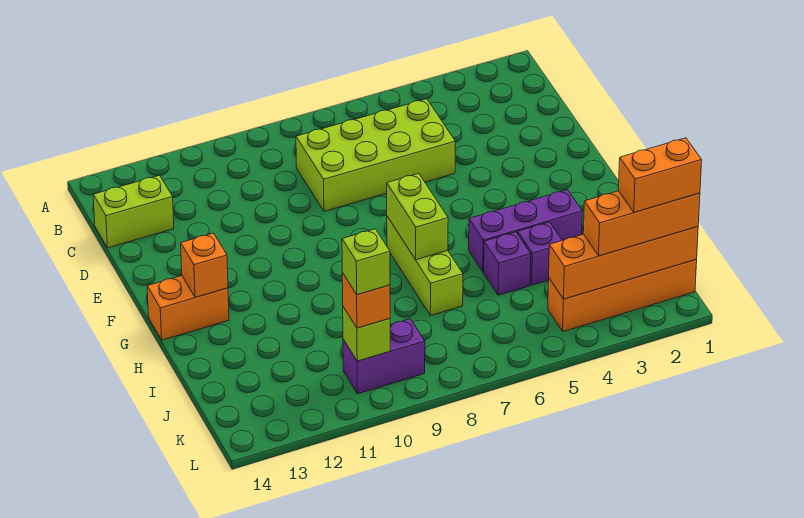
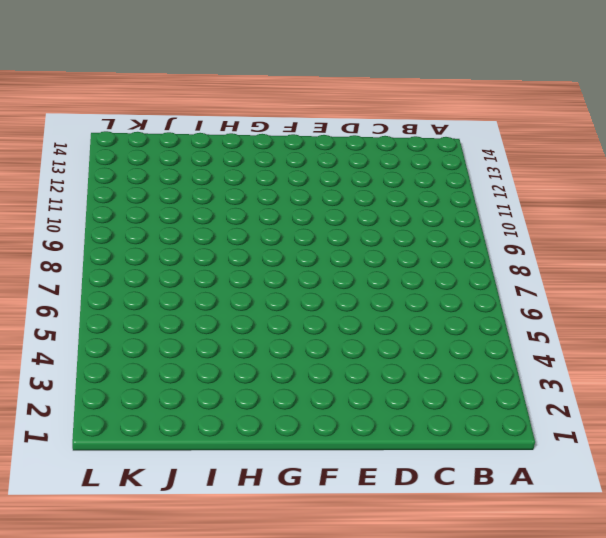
none -> lime 2x4 brick [296,99,455,211]
none -> lime 1x2 brick [93,175,174,248]
none -> lime 1x3 brick [387,217,463,316]

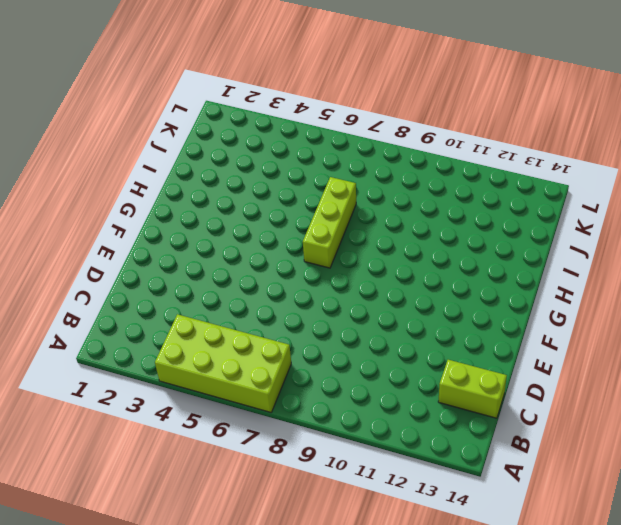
lime 2x4 brick [155,314,291,412] -> lime 2x4 brick moved to [296,99,455,211]
none -> orange 1x2 brick [147,276,229,340]
none -> purple 1x3 brick [469,190,582,272]
none -> purple 1x1 brick [518,222,562,285]

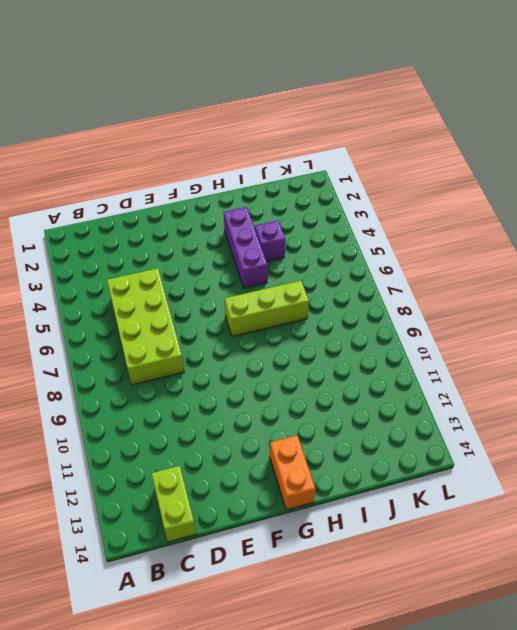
none -> purple 1x1 brick [484,232,531,295]
none -> orange 1x4 brick [548,260,697,332]
none -> purple 1x2 brick [343,319,425,394]

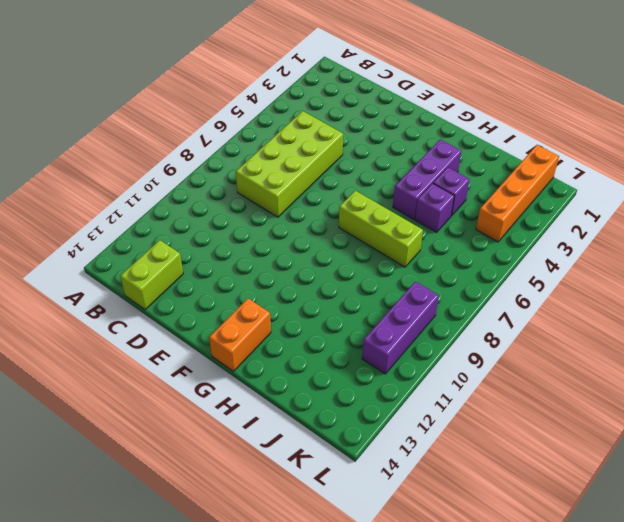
purple 1x3 brick [362,282,439,374] -> purple 1x2 brick [343,319,425,394]
none -> lime 1x2 brick [387,174,448,260]
none -> orange 1x1 brick [181,233,228,297]
none -> orange 1x4 brick [549,227,698,299]

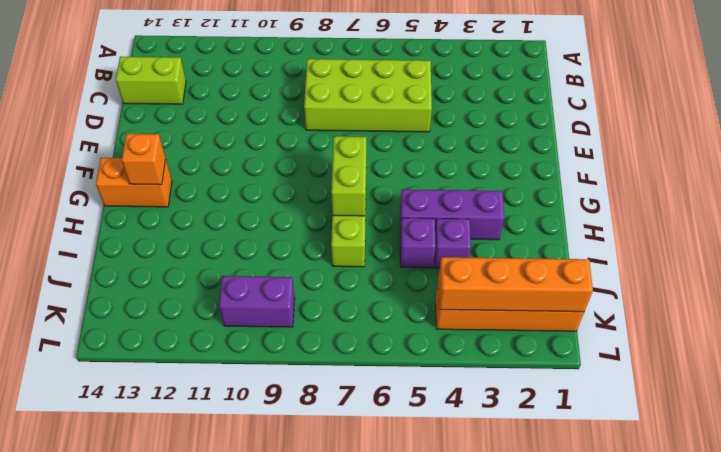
none -> lime 1x1 brick [343,307,390,361]
none -> orange 1x3 brick [583,191,700,256]
none -> orange 1x1 brick [342,273,390,328]

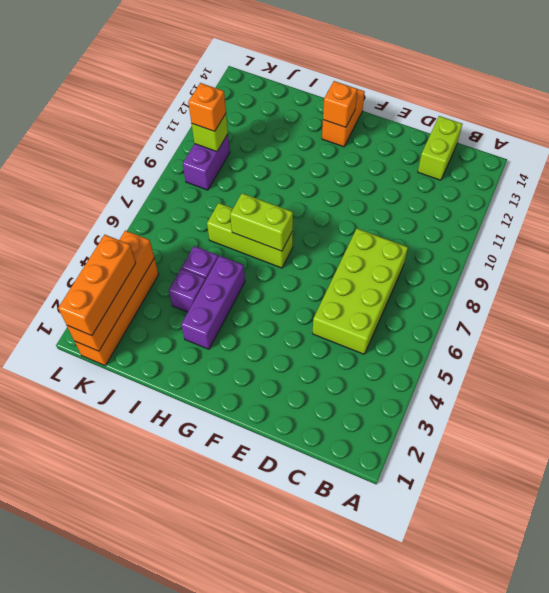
none -> orange 1x2 brick [618,138,702,212]
none -> lime 1x1 brick [342,229,390,295]

